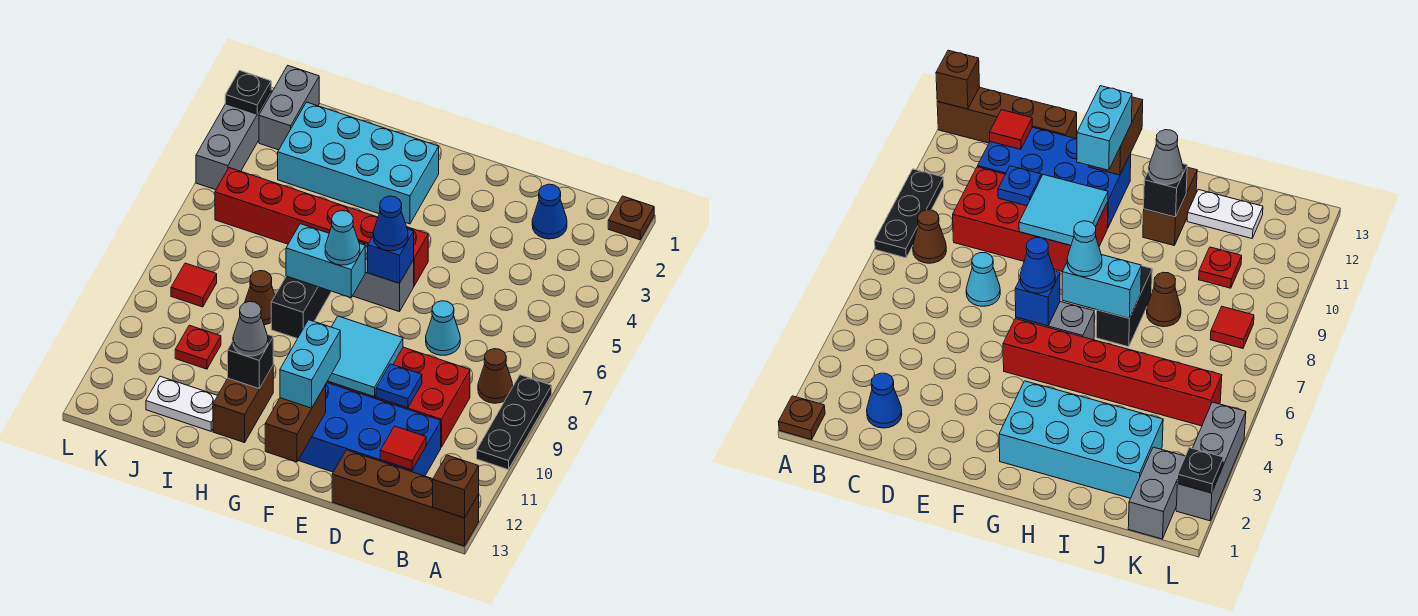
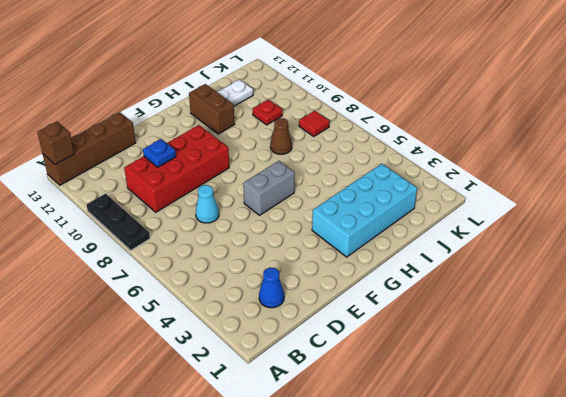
none -> brown 1x1 plate [608,196,654,240]
none -> brown 1x1 cone [478,349,513,403]
none -> blue 2x4 brick [298,383,441,476]
none -> red 1x6 brick [215,168,428,286]

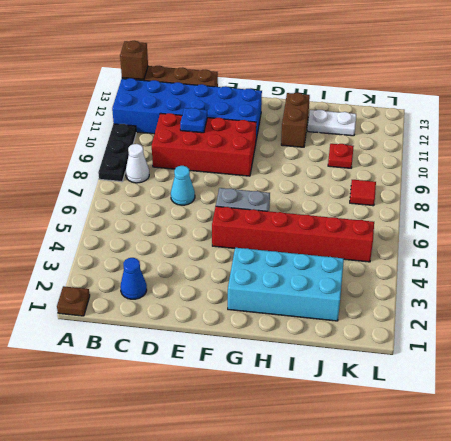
blue 2x6 brick [112,78,262,140] -> blue 2x4 brick [298,383,441,476]
white 1x1 cone [126,144,149,183] -> brown 1x1 cone [478,349,513,403]
none -> black 1x2 brick [271,276,332,339]
none -> brown 1x1 cone [245,271,275,325]
none -> grey 1x2 brick [259,66,319,150]
none -> grey 1x3 brick [196,91,271,190]

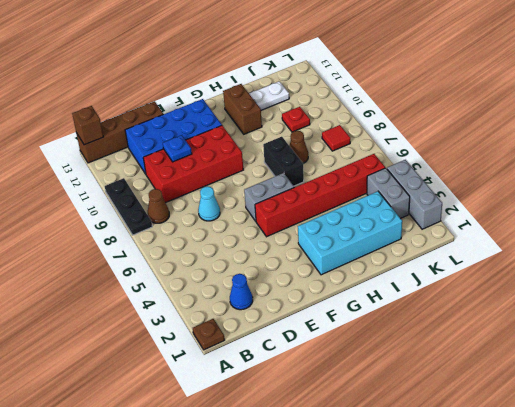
grey 1x2 brick [367,168,410,218] -> grey 1x2 brick moved to [259,66,319,150]
none -> red 1x1 tile [380,426,426,470]
none -> cyan 2x2 tile [328,316,403,397]
none -> blue 1x1 brick [368,229,414,283]
none -> brown 1x2 brick [265,385,326,462]

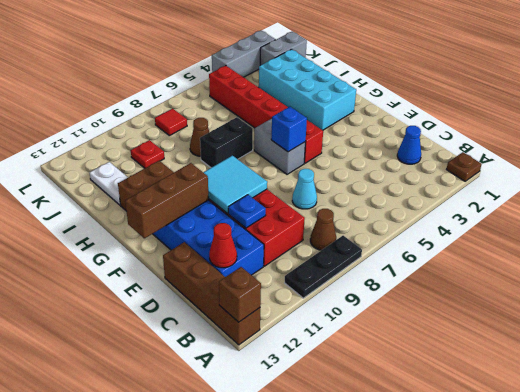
red 1x1 cone [209,223,237,268] -> red 1x1 tile [380,426,426,470]
brown 1x3 brick [125,163,209,238] -> brown 1x2 brick [265,385,326,462]
none -> cyan 1x2 brick [286,224,365,298]
none -> black 1x1 brick [228,334,273,388]
none -> black 1x1 plate [225,70,271,114]
none -> blue 1x1 cone [373,196,408,251]

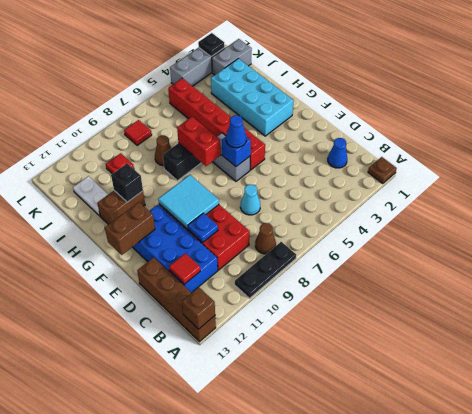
red 1x2 brick [177,117,221,166] -> cyan 1x2 brick [286,224,365,298]
none -> cyan 1x2 brick [280,320,340,408]
none -> cyan 1x1 cone [325,211,360,265]
none -> grey 1x1 cone [233,302,268,356]

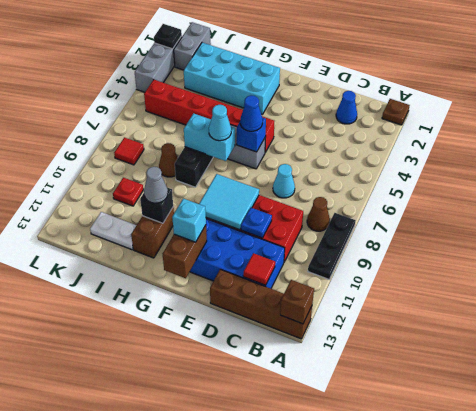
cyan 1x1 brick [172,199,206,242] -> cyan 1x2 brick [280,320,340,408]

